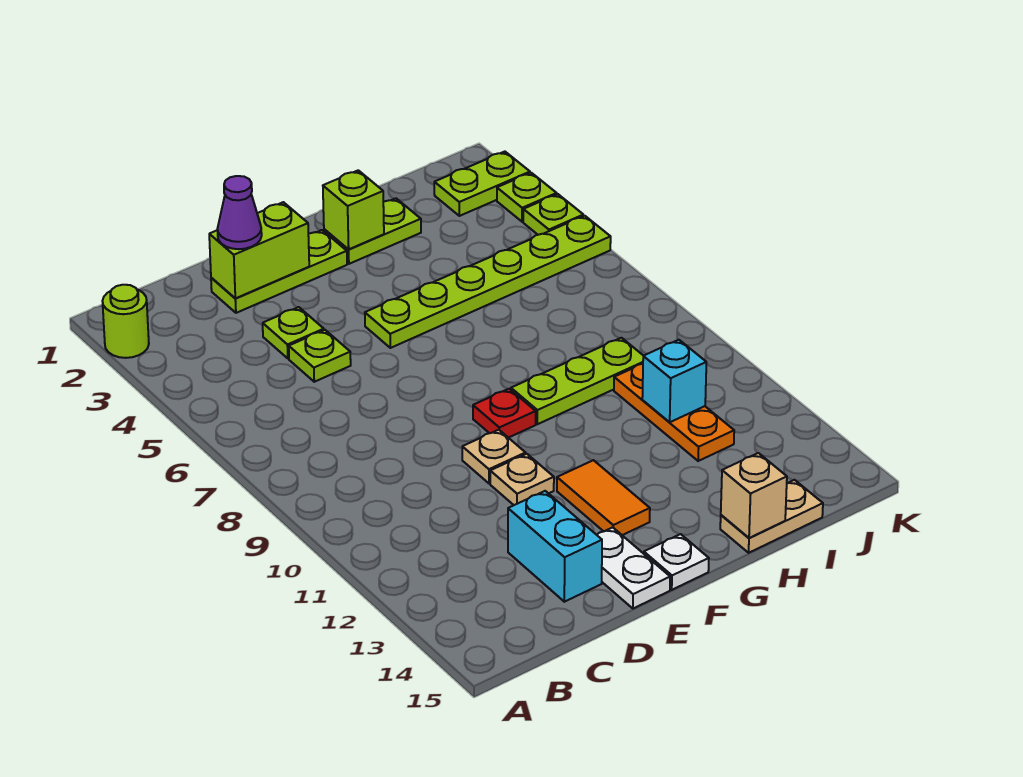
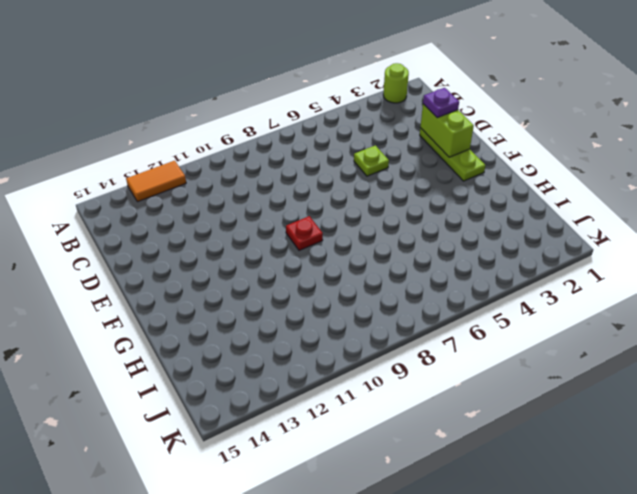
orange 1x2 tile [126,161,186,202] -> orange 1x2 tile moved to [557,460,650,535]
purple 1x1 plate [423,88,459,118] -> purple 1x1 cone [217,176,262,249]
none -> lime 1x1 plate [263,307,324,359]
none -> cyan 1x2 brick [508,491,602,602]
none -> tan 1x1 plate [462,430,526,483]

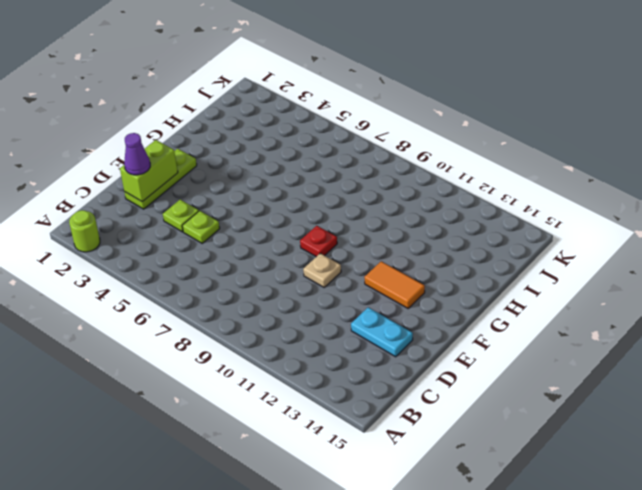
cyan 1x2 plate [351,307,413,357] -> cyan 1x2 brick [508,491,602,602]
none -> tan 1x1 plate [490,454,554,505]
none -> white 1x2 plate [597,527,670,608]
none -> lime 1x6 plate [365,216,611,348]

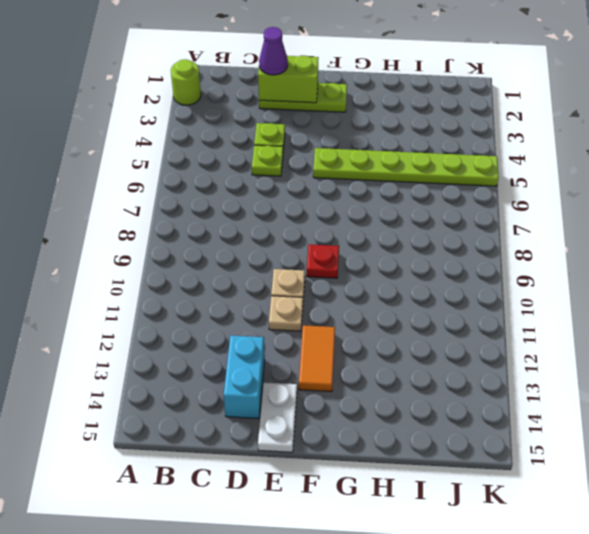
none -> white 1x1 plate [644,534,709,590]
none -> lime 1x2 plate [324,198,421,264]
none -> lime 1x3 plate [511,338,643,424]

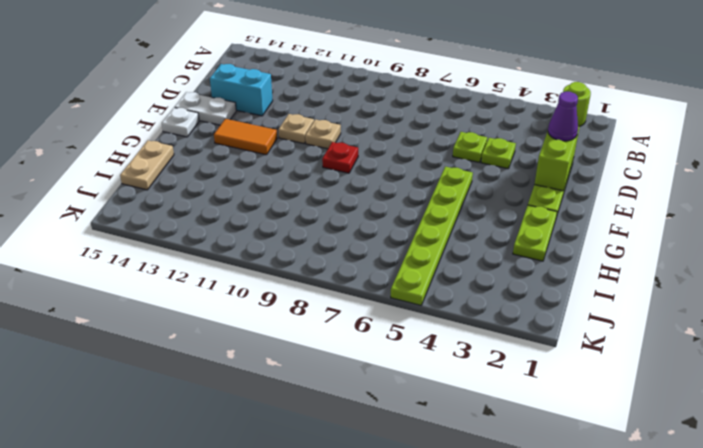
none -> lime 1x3 plate [511,338,643,424]
none -> orange 1x3 plate [614,364,734,461]
none -> lime 1x2 plate [434,152,530,216]

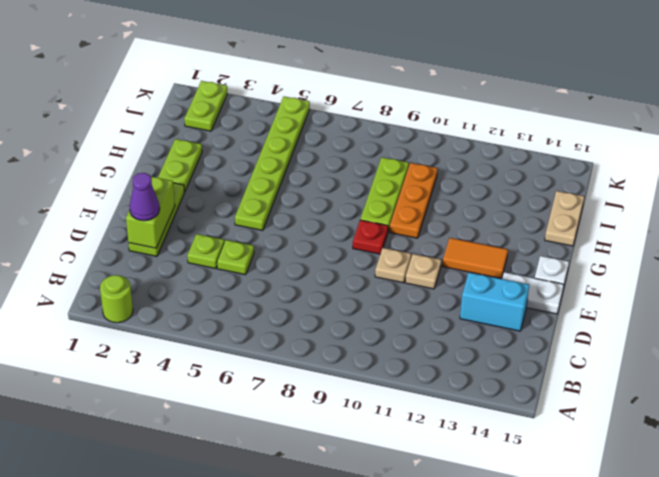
orange 1x3 plate [390,163,438,238] -> orange 1x3 plate turned to [614,364,734,461]
none -> lime 1x1 plate [497,173,557,222]
none -> lime 1x1 plate [523,194,583,235]
none -> lime 1x1 brick [323,170,384,249]

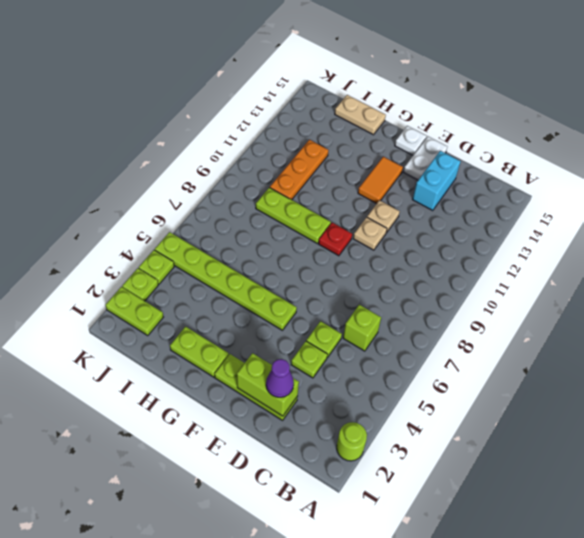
lime 1x1 brick [343,305,381,351] -> lime 1x1 brick moved to [323,170,384,249]
none -> tan 1x1 brick [721,453,787,538]
none -> cyan 1x1 brick [642,340,706,422]

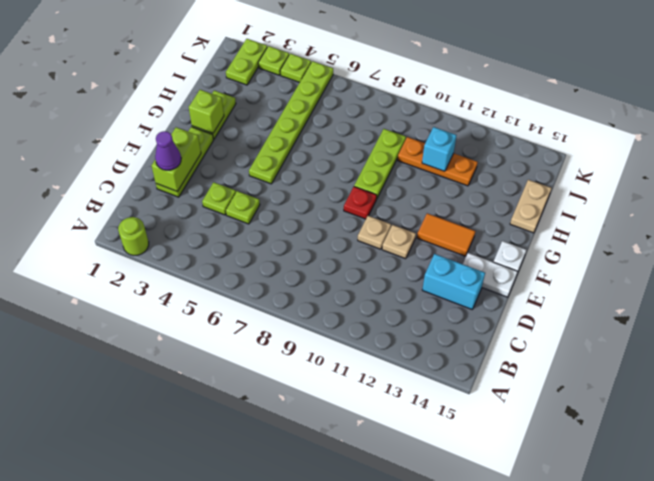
none -> tan 1x1 brick [721,453,787,538]

